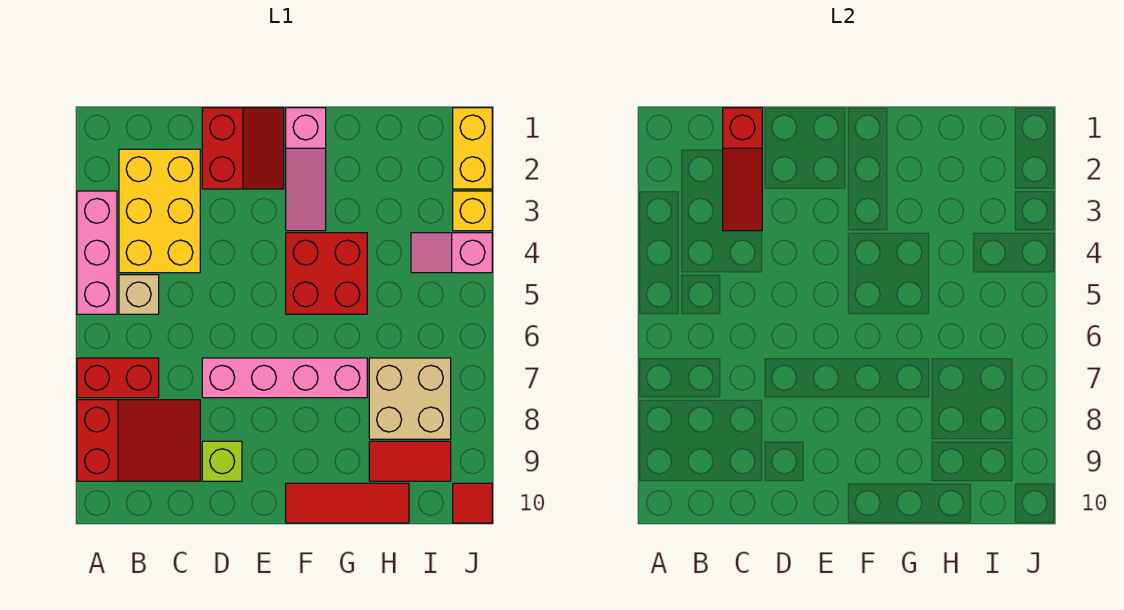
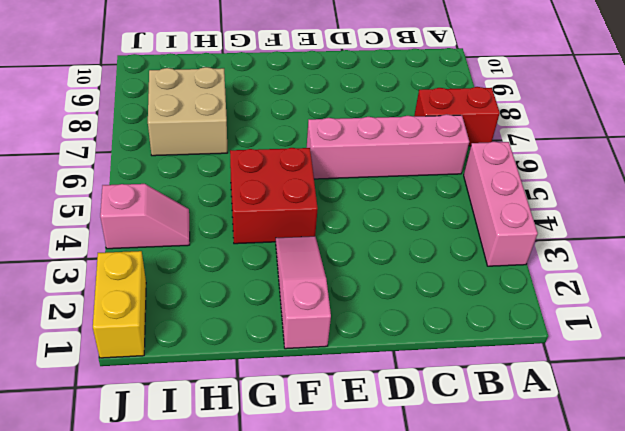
pink 1x4 brick [307,114,469,179] -> pink 1x4 brick moved to [202,358,367,398]
none -> red 2x3 slope [77,400,200,481]
none -> yellow 2x3 brick [119,149,200,273]
none -> tan 1x1 brick [119,275,159,314]

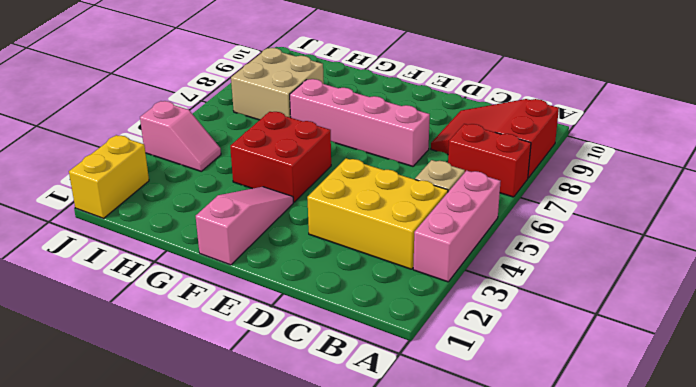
yellow 2x3 brick [307,158,448,269] -> yellow 2x3 brick turned to [119,149,200,273]
none -> red 2x2 slope [202,108,284,189]
none -> lime 1x1 brick [202,441,242,481]
none -> red 1x3 tile [286,483,409,523]

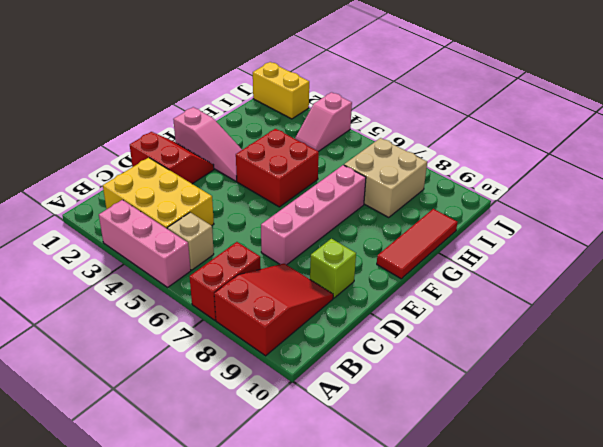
none -> red 1x2 tile [369,441,451,481]
none -> yellow 1x1 brick [453,191,492,231]
none -> red 1x1 tile [453,483,492,523]

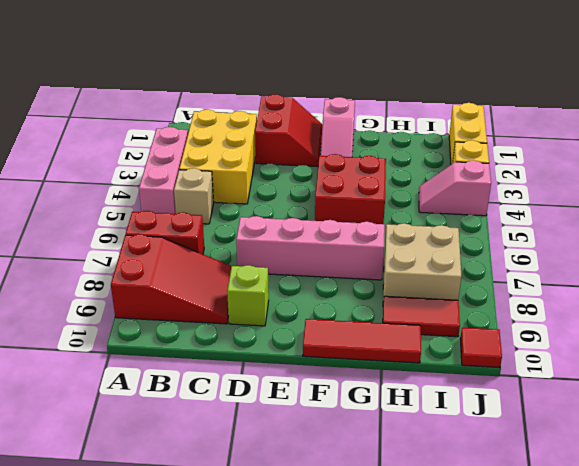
none -> red 1x3 slope [723,108,762,231]

